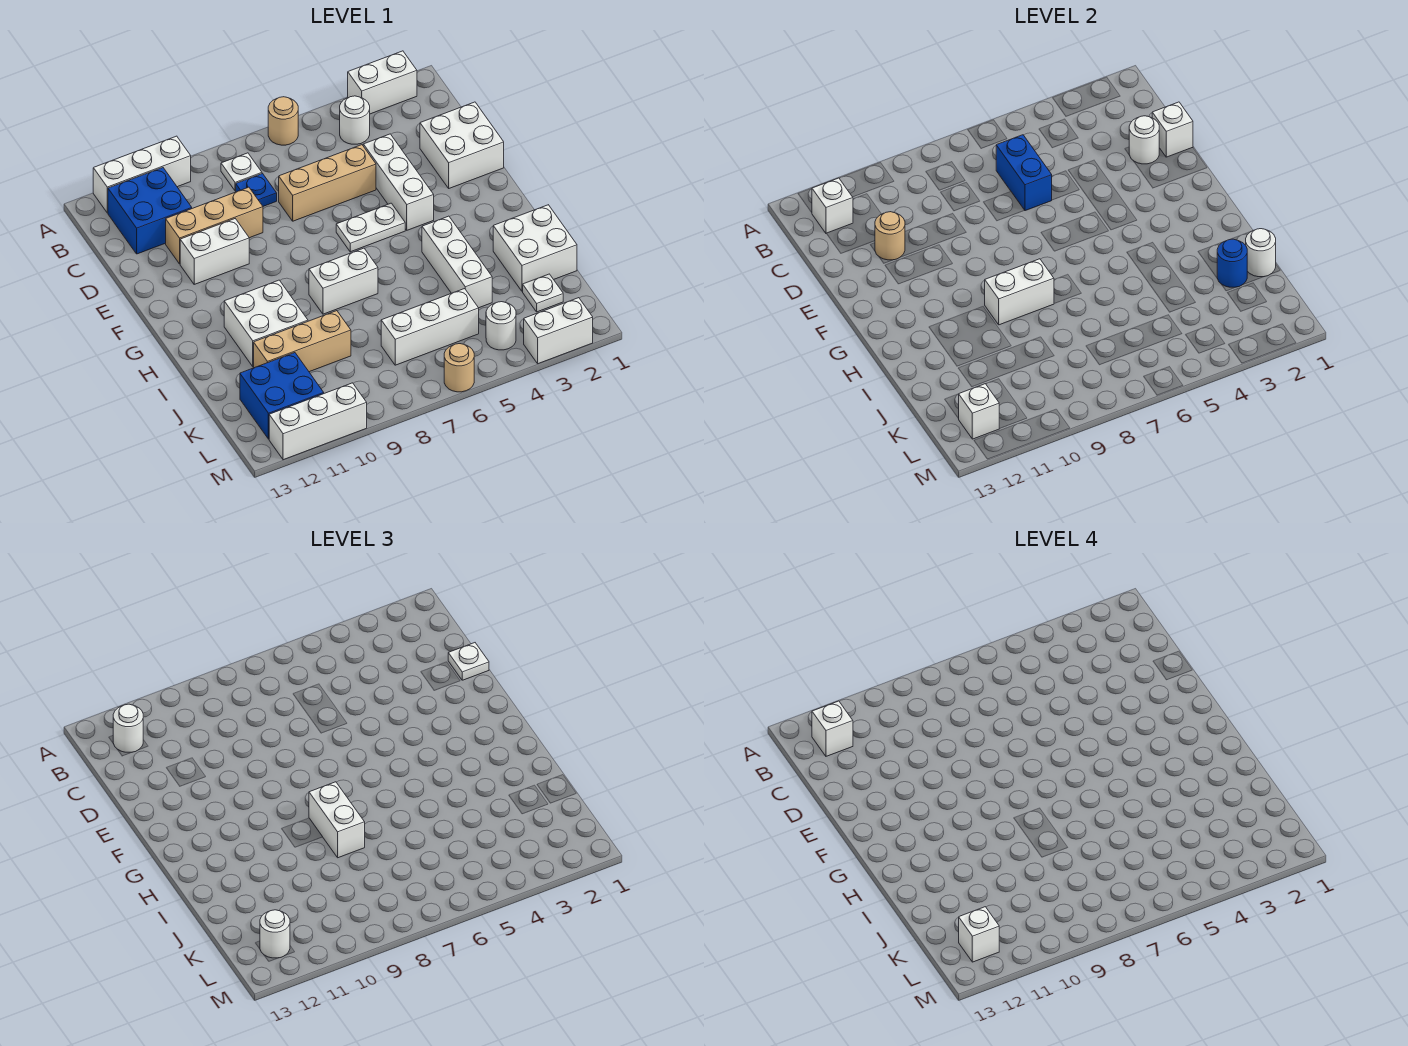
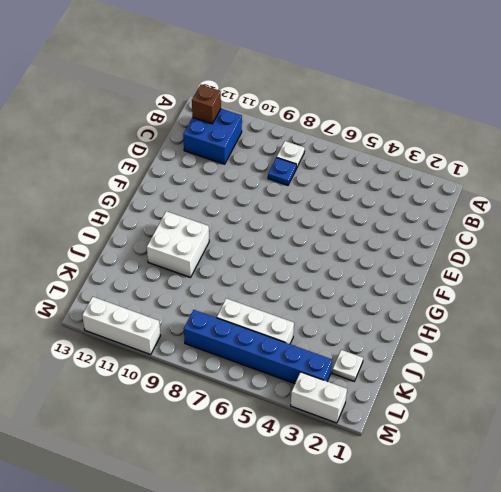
brown 1x1 brick [192,85,221,124] -> white 1x1 brick [812,178,853,233]
blue 1x6 brick [184,310,332,384] -> white 1x1 round brick [486,302,516,350]
none -> white 1x2 brick [348,51,417,114]
none -> tan 1x1 round brick [268,97,298,145]
none -> white 1x3 brick [93,136,191,213]
none -> white 1x1 round brick [340,96,370,144]

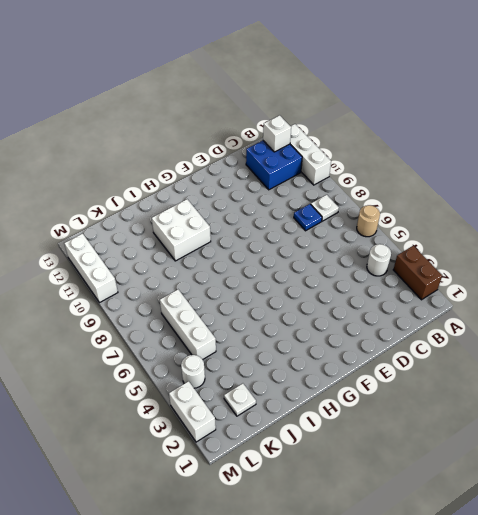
brown 1x2 brick [393,246,442,300] -> white 1x2 brick [348,51,417,114]
none -> white 2x2 brick [420,102,504,188]
none -> white 1x3 brick [363,134,434,230]
none -> tan 1x3 brick [279,145,376,221]
none -> tan 1x3 brick [166,187,263,264]

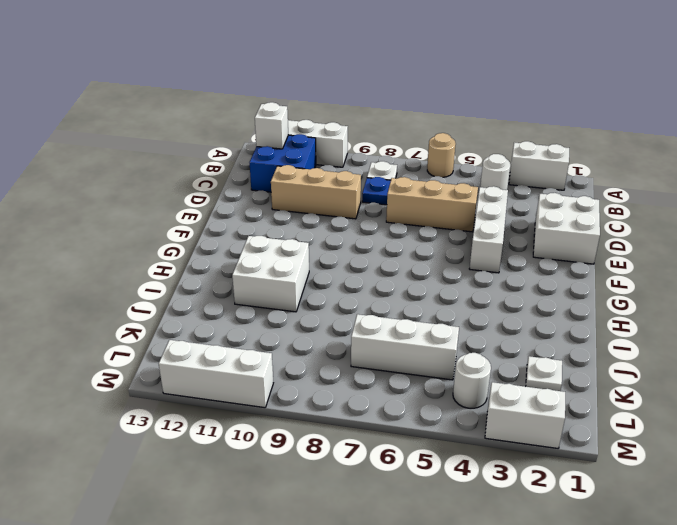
none -> white 1x2 brick [180,219,249,284]
none -> white 1x2 plate [336,203,405,252]
none -> white 1x3 brick [422,216,492,308]
none -> white 1x2 brick [309,248,378,314]

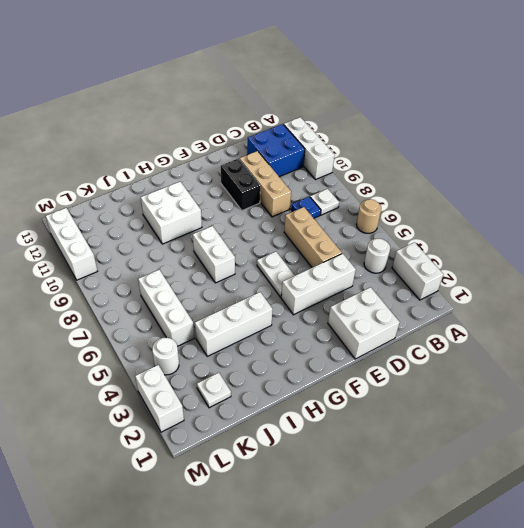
black 1x2 brick [221,158,260,210] -> white 1x2 brick [180,219,249,284]
none -> white 2x2 brick [493,205,577,291]
none -> tan 1x3 brick [254,311,351,372]
none -> blue 2x2 brick [240,353,324,439]
none -> tan 1x1 round brick [444,344,474,392]

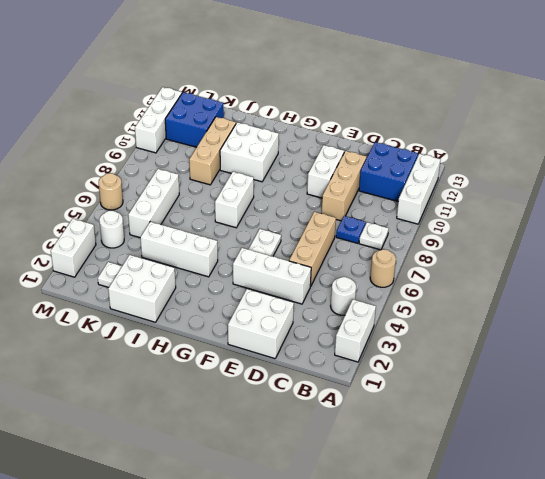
none -> white 1x1 brick [812,178,853,233]
none -> blue 1x2 brick [996,135,1052,211]
none -> white 1x1 brick [1152,102,1193,157]
none -> white 1x1 round brick [1129,116,1159,164]

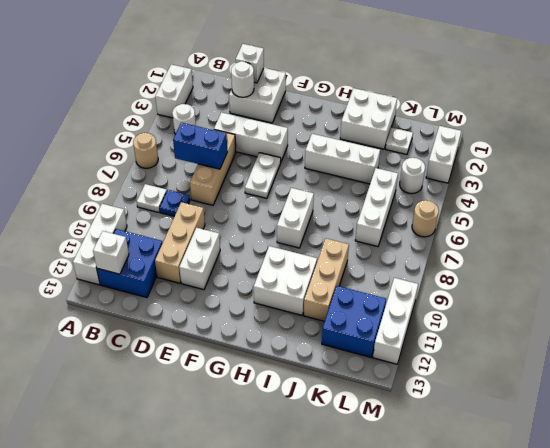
none -> tan 1x1 round brick [875,212,905,260]
none -> white 1x2 brick [985,259,1054,325]
none -> white 1x1 round brick [1246,229,1276,277]
none -> blue 1x1 round brick [1217,239,1247,287]

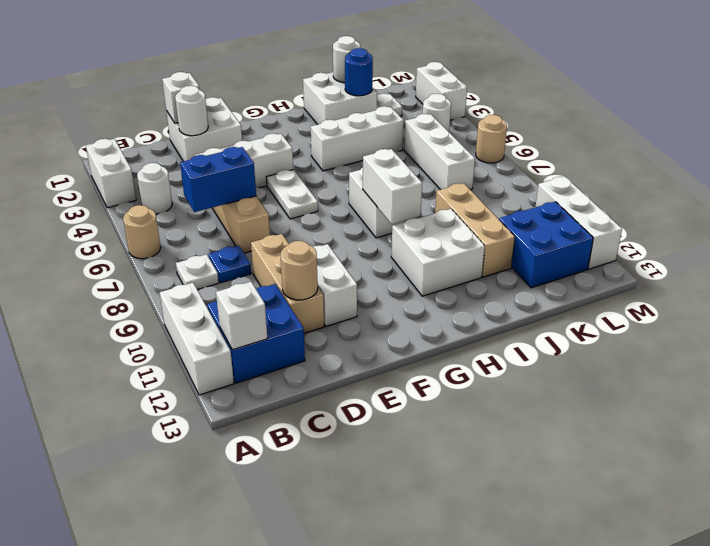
none -> white 1x1 brick [958,384,1000,439]
none -> white 1x1 round brick [113,704,143,752]
none -> white 1x1 plate [448,643,489,680]
none -> white 1x2 brick [309,782,365,858]

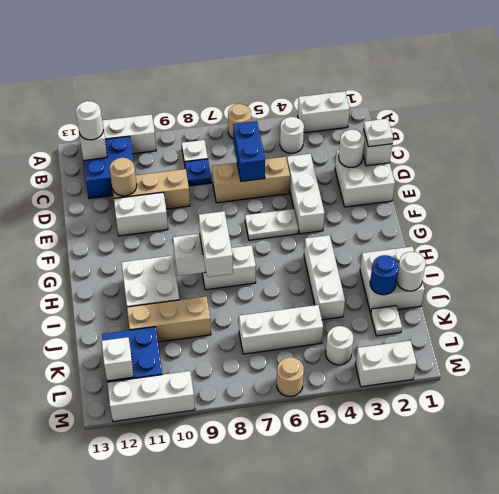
none -> white 1x1 round brick [260,910,290,958]
none -> white 1x1 brick [812,701,853,756]
none -> white 1x1 brick [959,907,999,962]

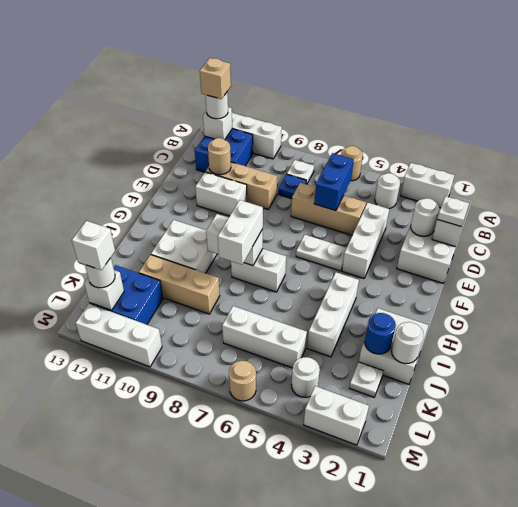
tan 1x1 brick [200,58,231,99] -> white 1x1 brick [812,701,853,756]

